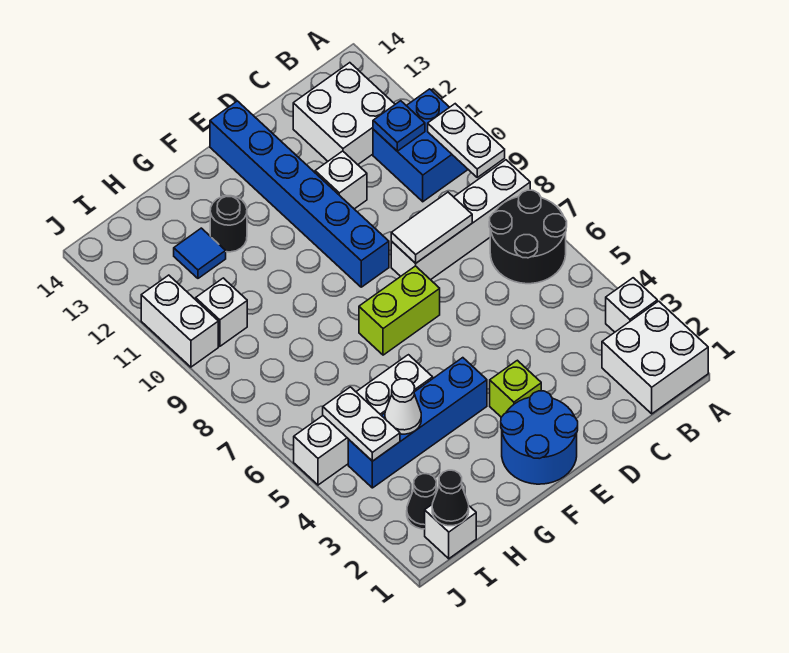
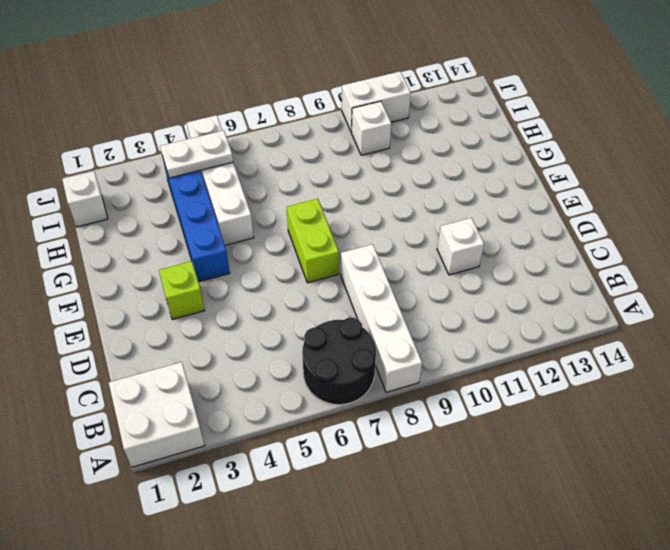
none -> white 1x1 brick [606,278,657,332]
none -> blue 2x2 brick [373,89,468,202]
none -> white 2x2 brick [293,63,395,165]

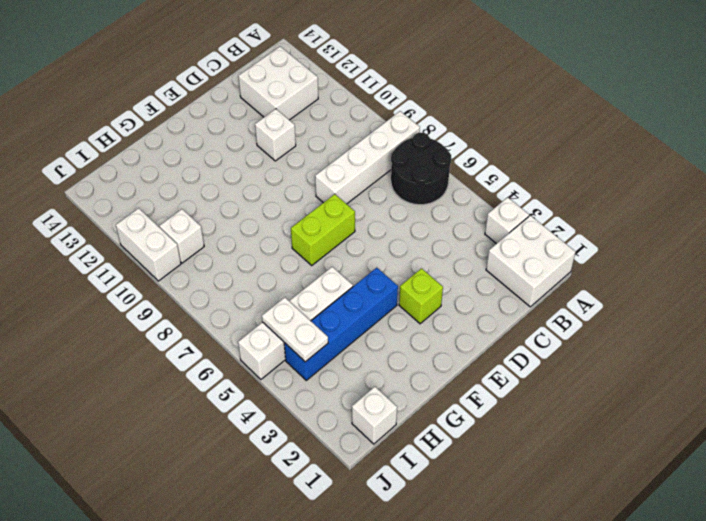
none -> blue 2x2 brick [373,89,468,202]
none -> blue 2x2 round brick [501,391,578,484]
none -> blue 1x6 brick [210,101,389,287]

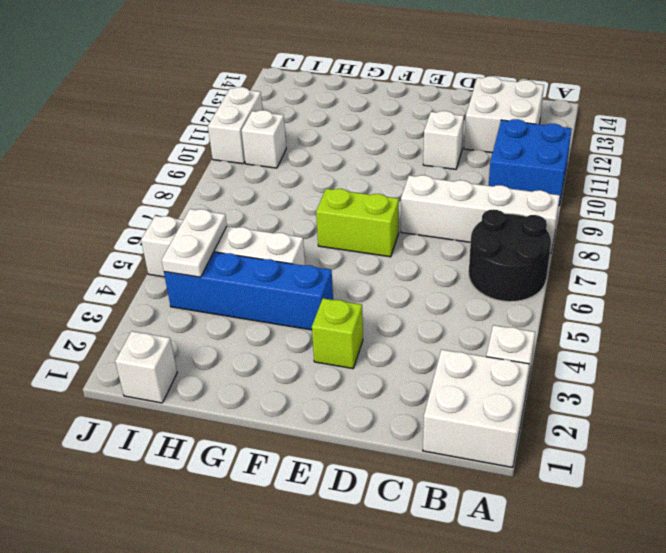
none -> blue 2x2 round brick [501,391,578,484]
none -> blue 1x6 brick [210,101,389,287]
none -> black 1x1 round brick [210,196,247,252]

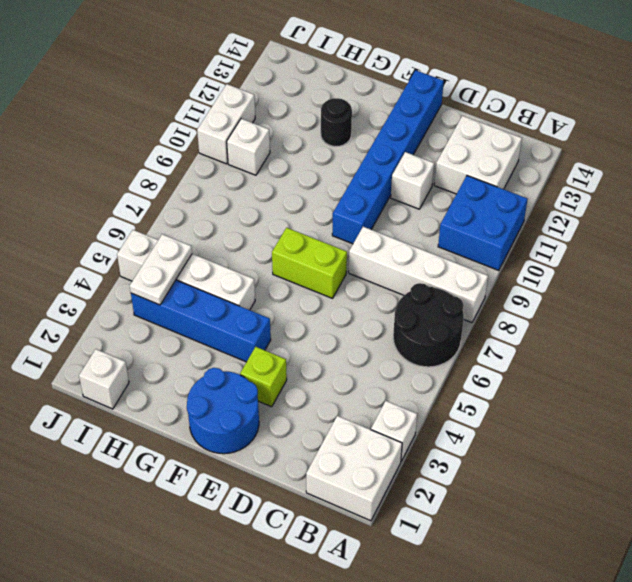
none -> blue 1x1 tile [174,228,226,278]
none -> black 1x1 cone [407,474,437,529]
none -> white 1x2 plate [428,104,505,177]

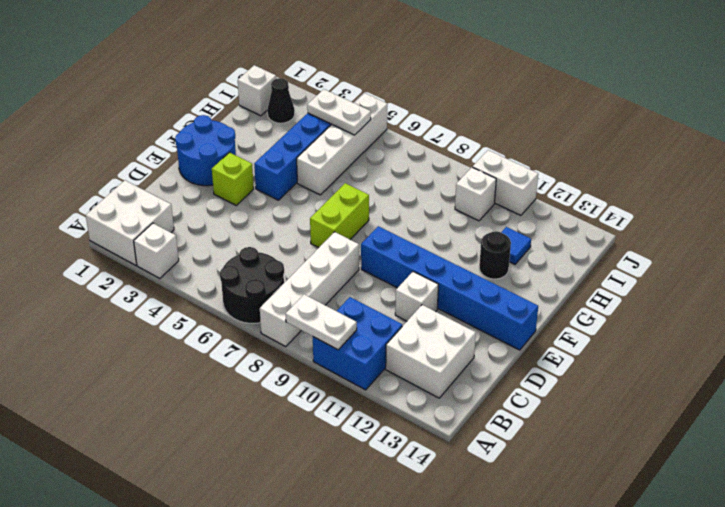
none -> blue 1x1 plate [373,101,425,151]
none -> white 1x2 tile [391,192,472,263]
none -> white 1x1 cone [385,379,421,434]

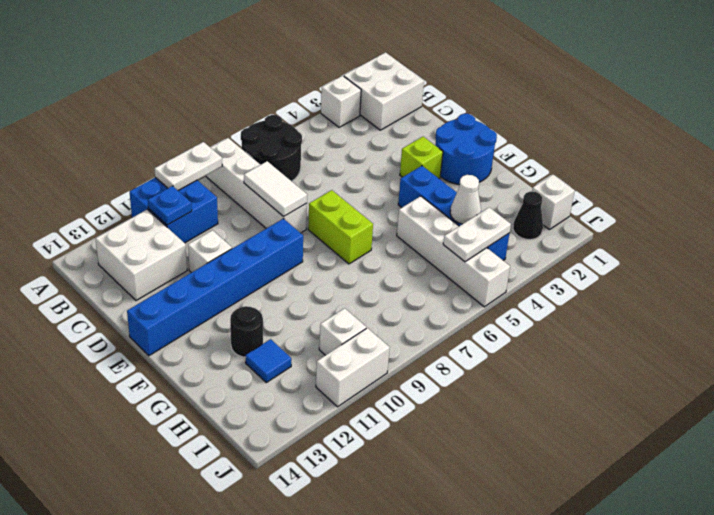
none -> black 1x1 cone [432,470,469,526]

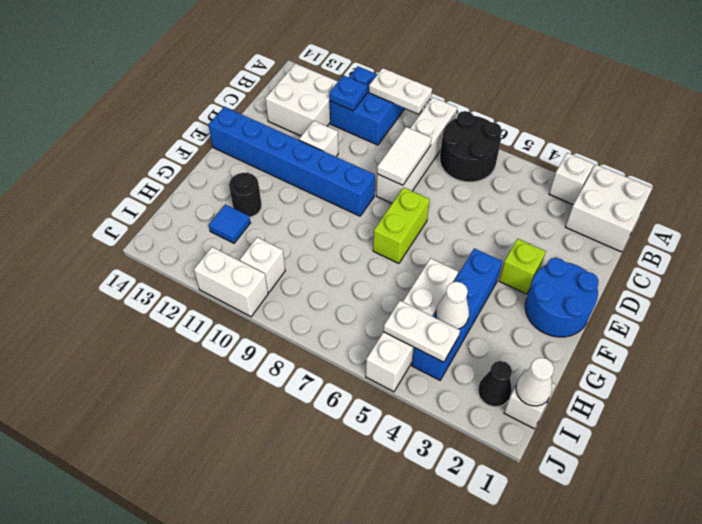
white 1x1 cone [516,358,554,406] -> black 1x1 cone [432,470,469,526]

